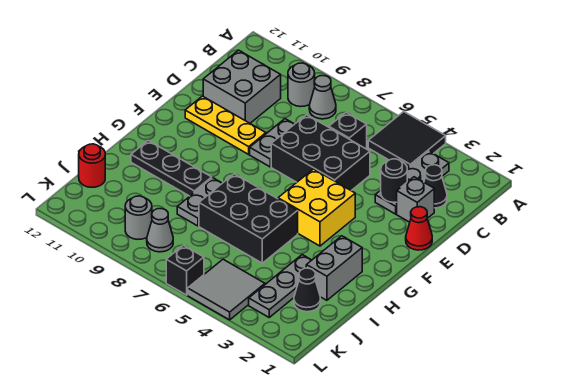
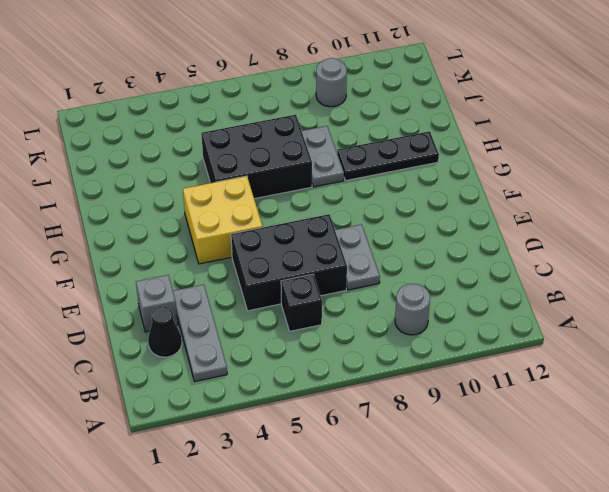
none -> black 2x2 tile [368,112,446,168]
none -> grey 1x1 cone [309,76,336,119]
none -> grey 2x2 brick [203,50,281,123]

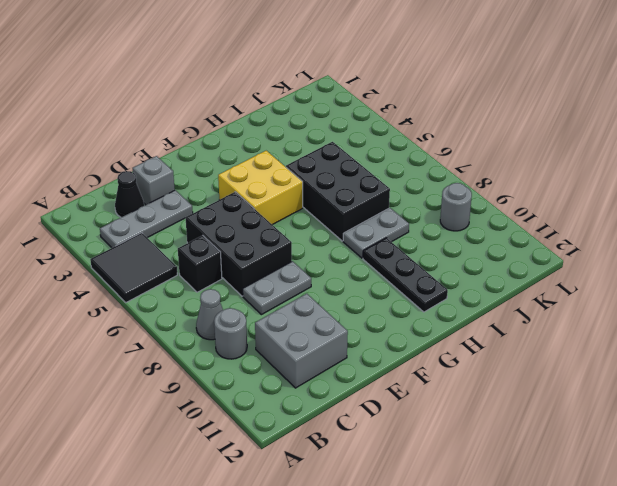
none -> red 1x1 cone [406,207,432,250]
none -> yellow 1x3 plate [185,96,266,154]
none -> grey 1x2 brick [306,236,362,300]

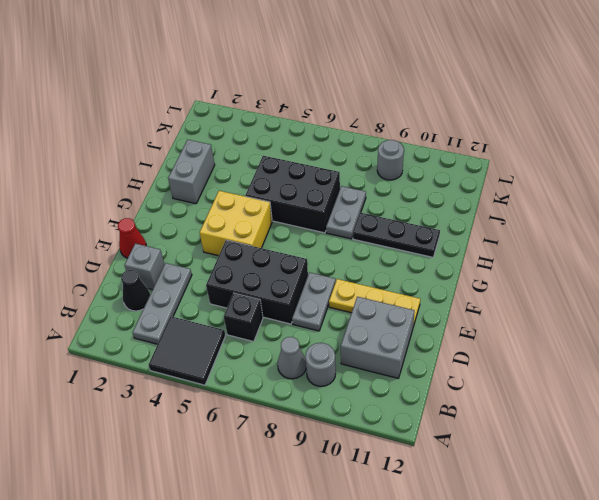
none -> grey 1x3 plate [249,255,311,317]
none -> black 1x1 cone [294,268,321,312]
none -> red 1x1 round brick [79,144,105,187]

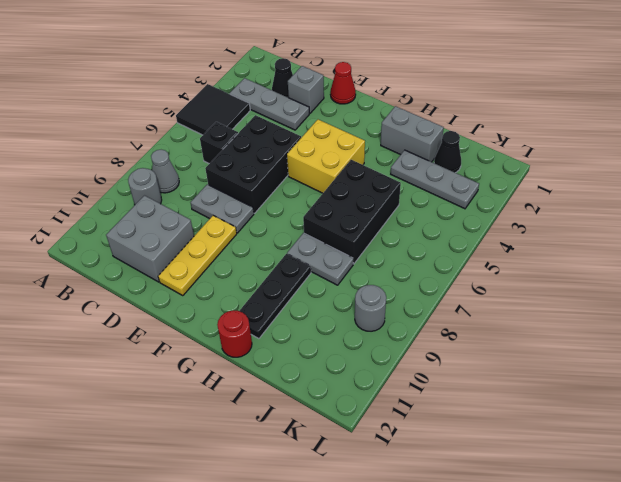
red 1x1 round brick [217,310,252,357] -> red 1x1 round brick moved to [79,144,105,187]
none -> grey 2x2 tile [188,259,265,320]
none -> grey 1x1 cone [147,209,173,252]
none -> black 1x1 brick [166,245,204,295]

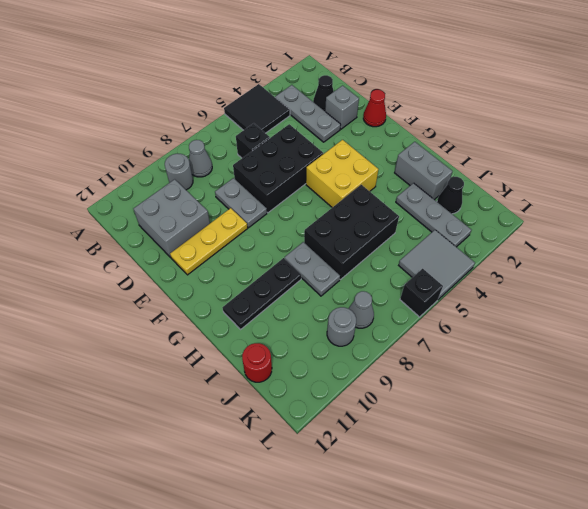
none -> black 1x1 round brick [381,159,407,202]

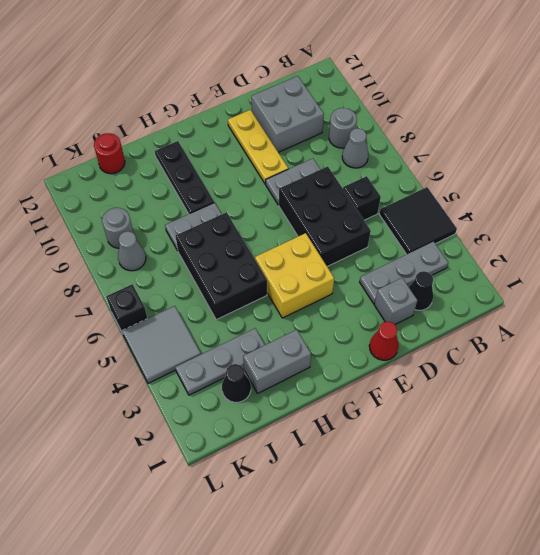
none -> black 1x1 round brick [381,159,407,202]

